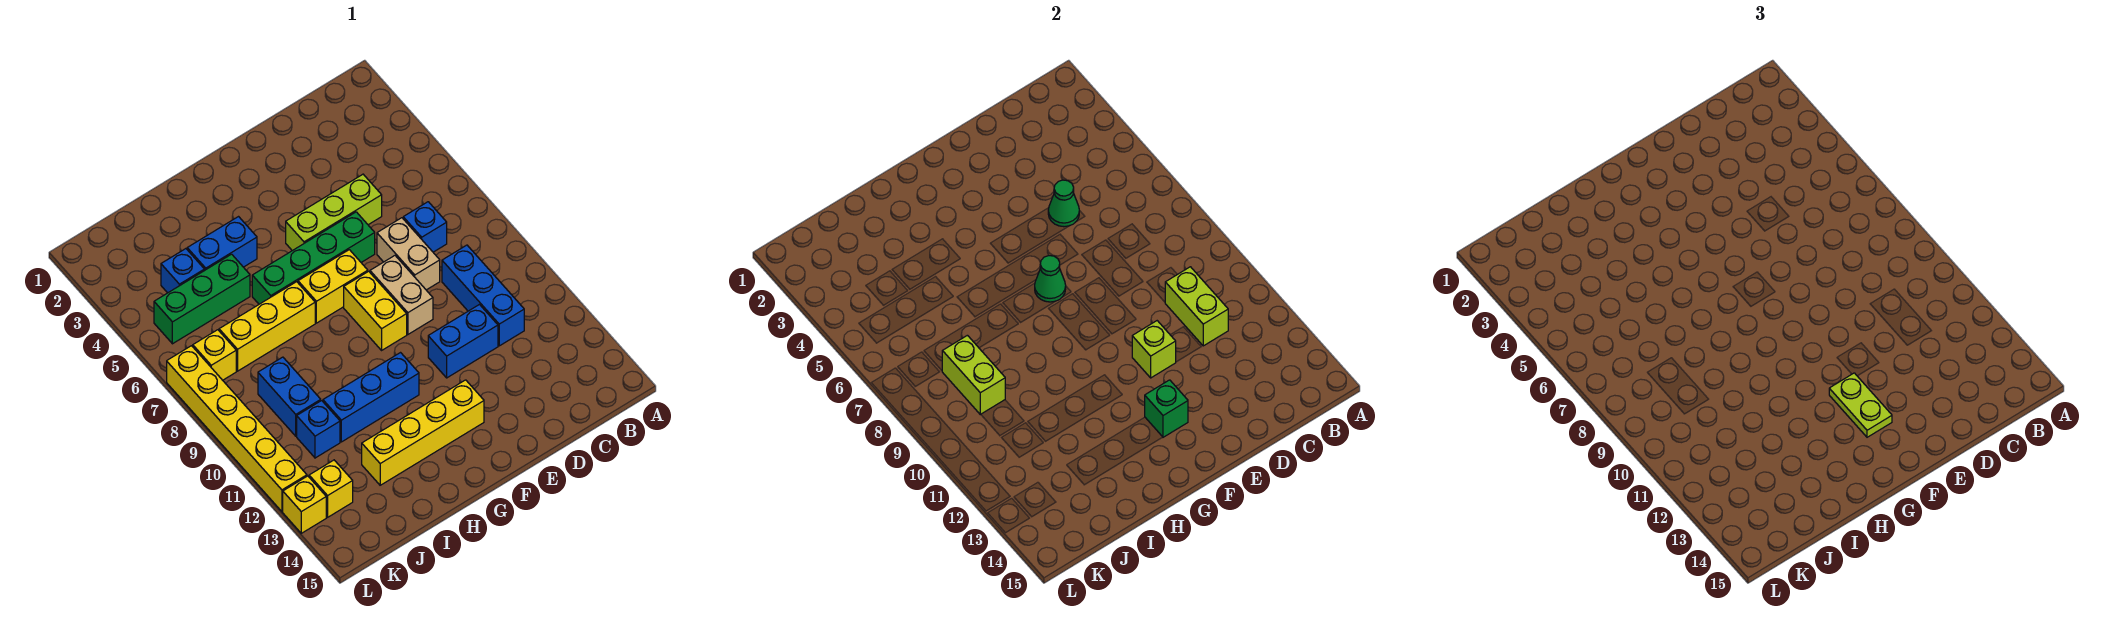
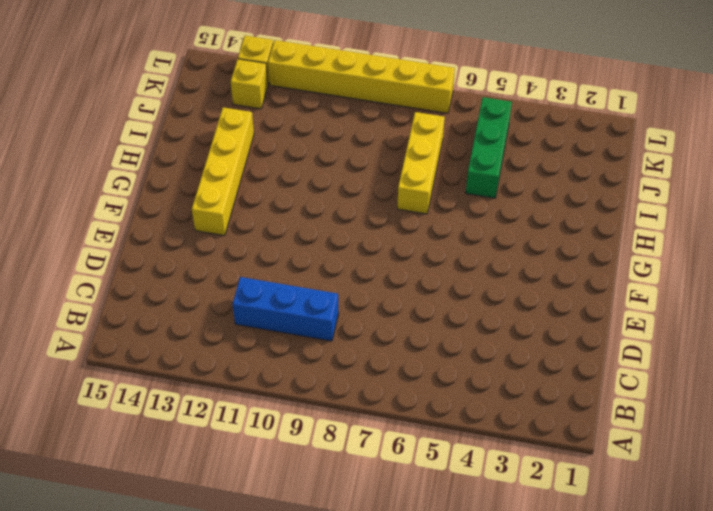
none -> blue 1x1 brick [403,202,447,252]
none -> lime 1x3 brick [286,174,382,251]
none -> tan 1x2 brick [377,218,440,290]

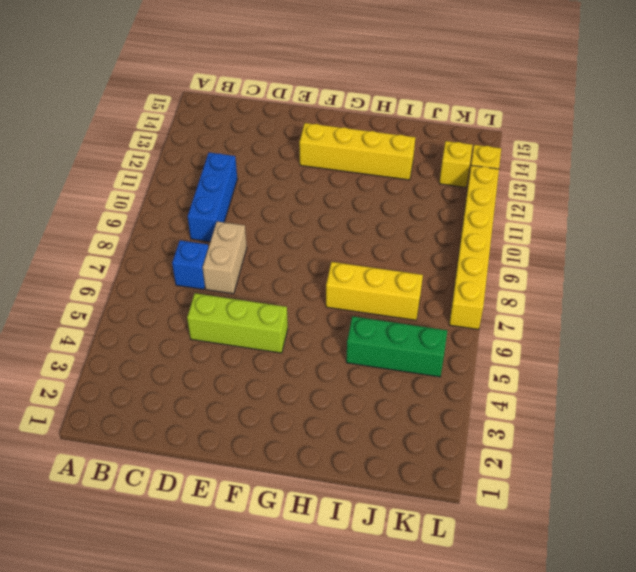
none -> blue 1x2 brick [428,305,498,378]
none -> green 1x4 brick [252,212,375,304]
none -> tan 1x2 brick [370,256,433,334]

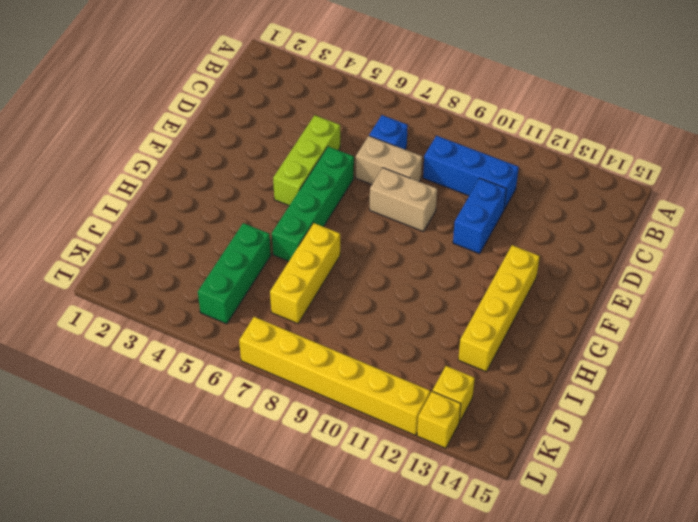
none -> yellow 1x2 brick [298,250,368,323]
none -> yellow 1x2 brick [344,271,407,350]
none -> blue 1x3 brick [323,353,419,442]

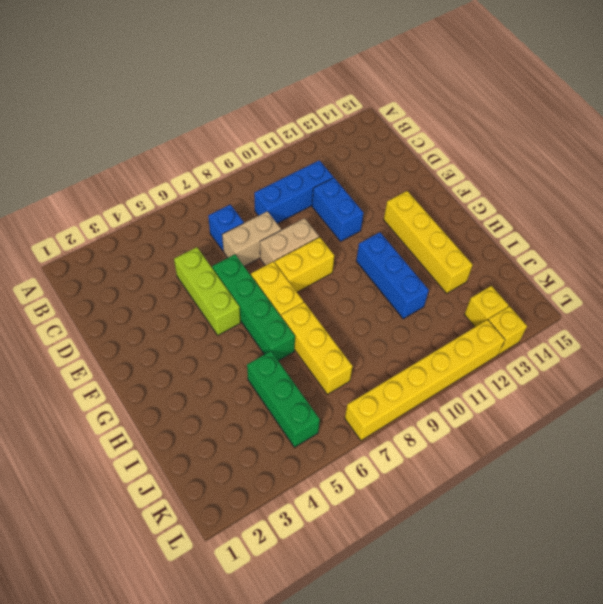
none -> blue 1x2 brick [187,217,257,271]
none -> blue 1x1 brick [161,249,204,293]
none -> blue 1x2 brick [258,357,321,436]

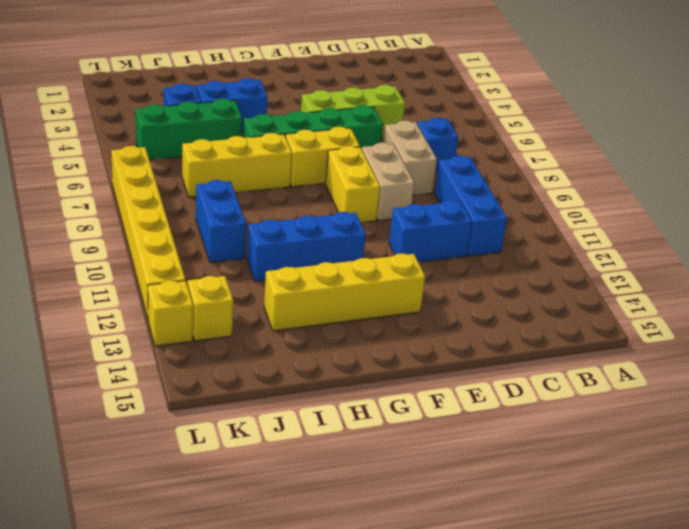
none -> blue 1x1 brick [297,401,340,458]
none -> yellow 1x1 brick [193,330,236,380]
none -> lime 1x2 brick [1165,267,1228,346]

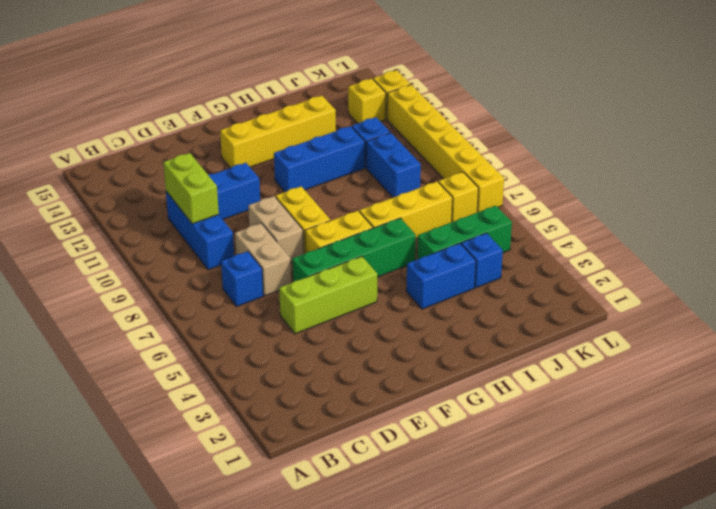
none -> green 1x1 cone [1048,180,1079,227]
none -> lime 1x1 brick [1132,321,1176,378]
none -> green 1x1 cone [1035,256,1066,302]

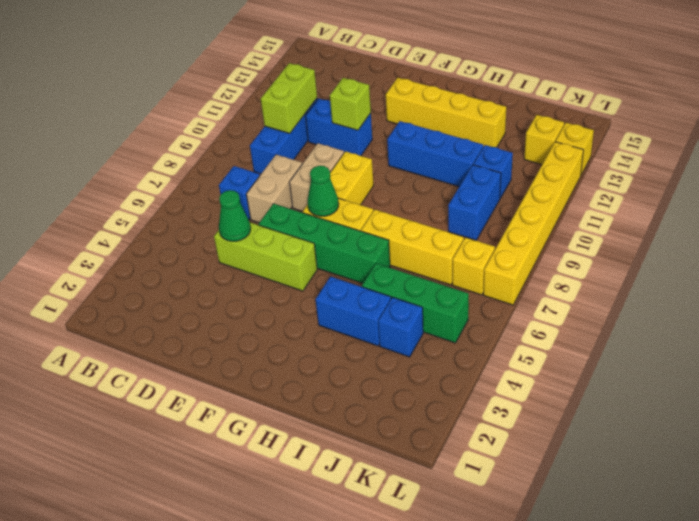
none -> green 1x1 brick [1145,380,1188,437]
none -> lime 1x2 brick [942,335,1005,415]
none -> lime 1x2 plate [1829,373,1892,437]

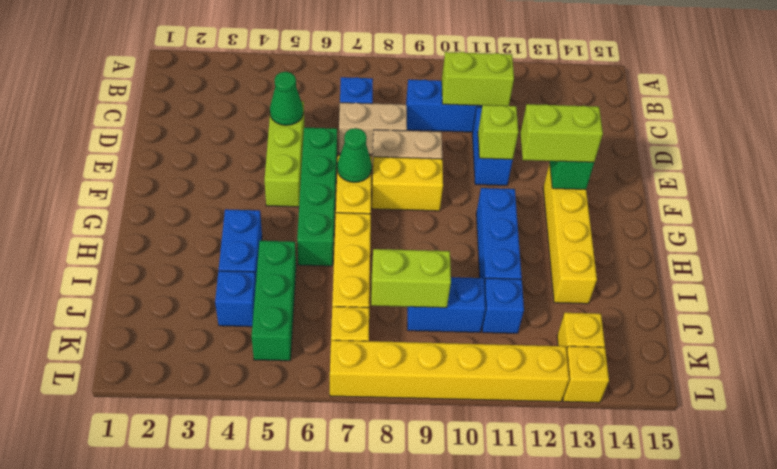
lime 1x2 brick [520,104,603,162] -> lime 1x2 plate [1829,373,1892,437]

